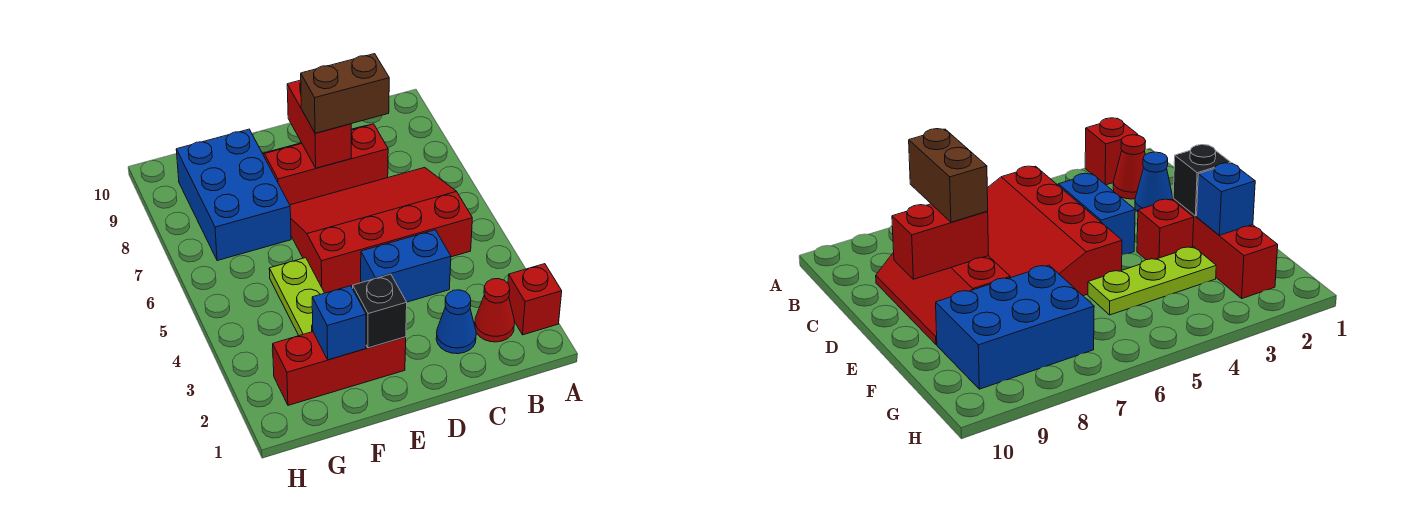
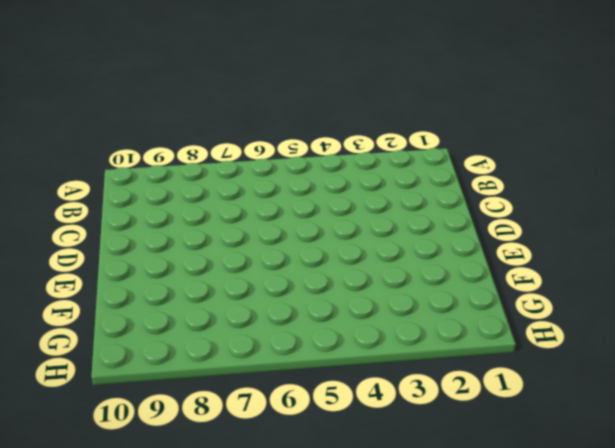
none -> red 1x1 brick [508,264,562,335]
none -> red 1x1 cone [475,279,515,342]
none -> red 3x4 slope [290,167,472,293]

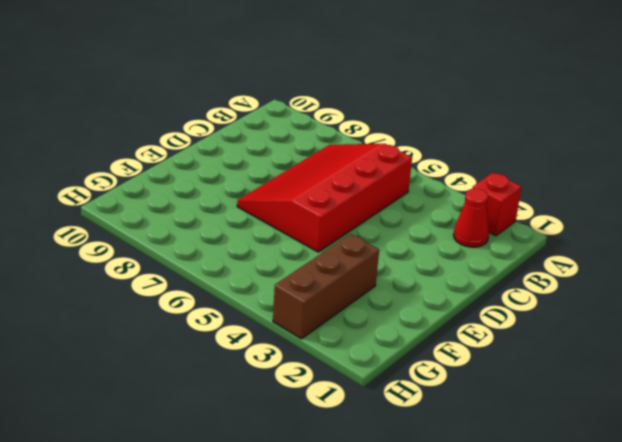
brown 1x3 brick [273,234,379,339] -> lime 1x3 plate [269,258,324,336]
none -> blue 1x1 cone [436,290,476,354]
none -> blue 1x2 brick [361,230,451,302]
none -> red 2x3 slope [263,124,388,205]

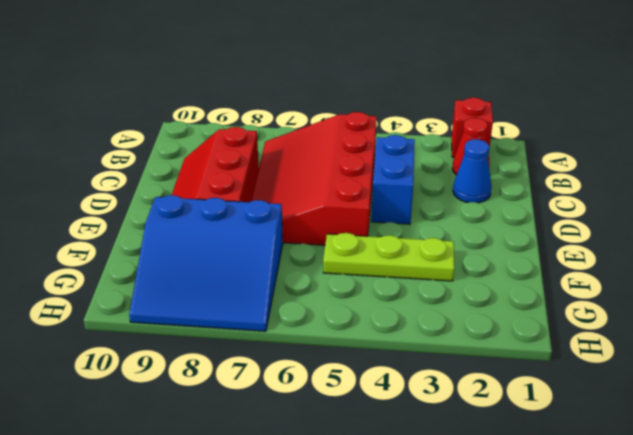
blue 3x3 slope [129,195,283,331] -> blue 2x3 brick [176,129,291,261]
none -> red 1x3 brick [273,332,406,405]
none -> red 1x1 brick [1137,199,1194,260]
none -> red 1x2 brick [287,80,351,168]

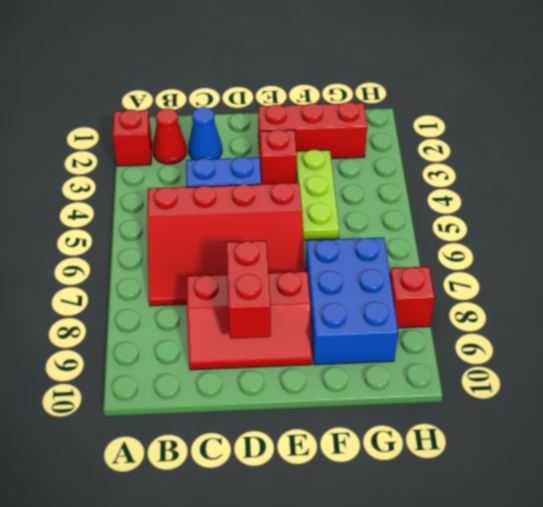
red 1x1 brick [390,267,435,328] -> none
none -> black 1x1 brick [353,274,407,348]
none -> blue 1x1 brick [312,286,366,360]
none -> brown 1x2 brick [301,54,389,133]

